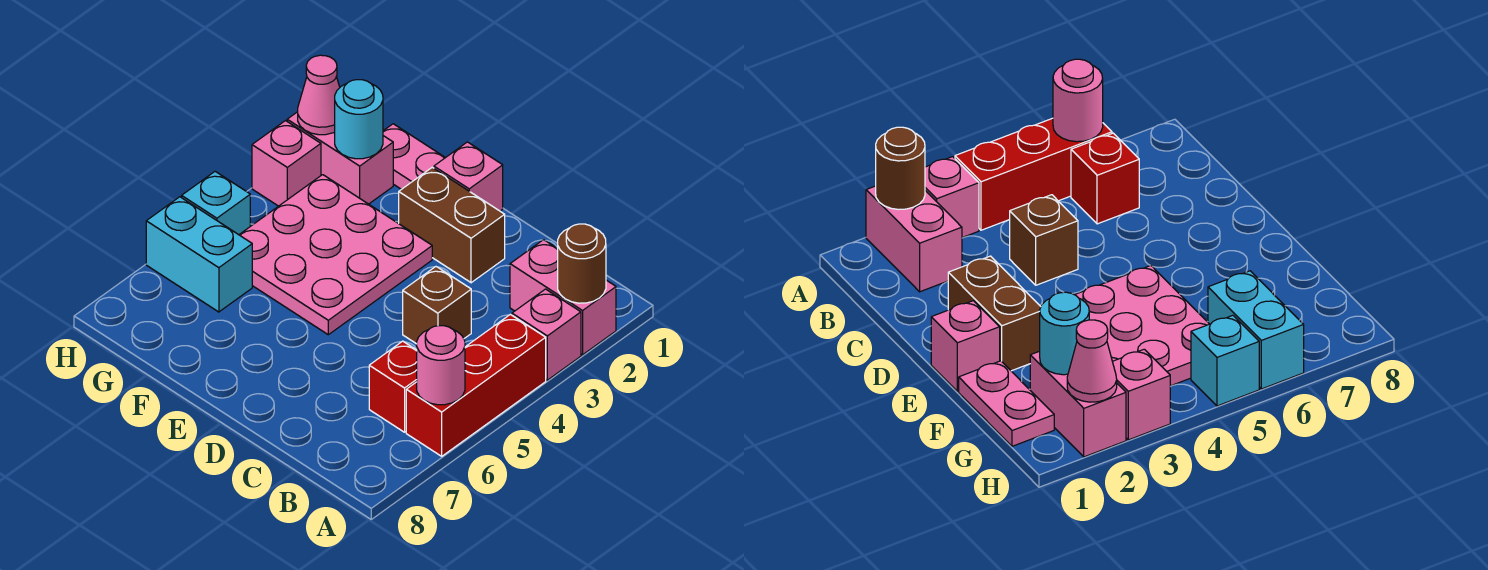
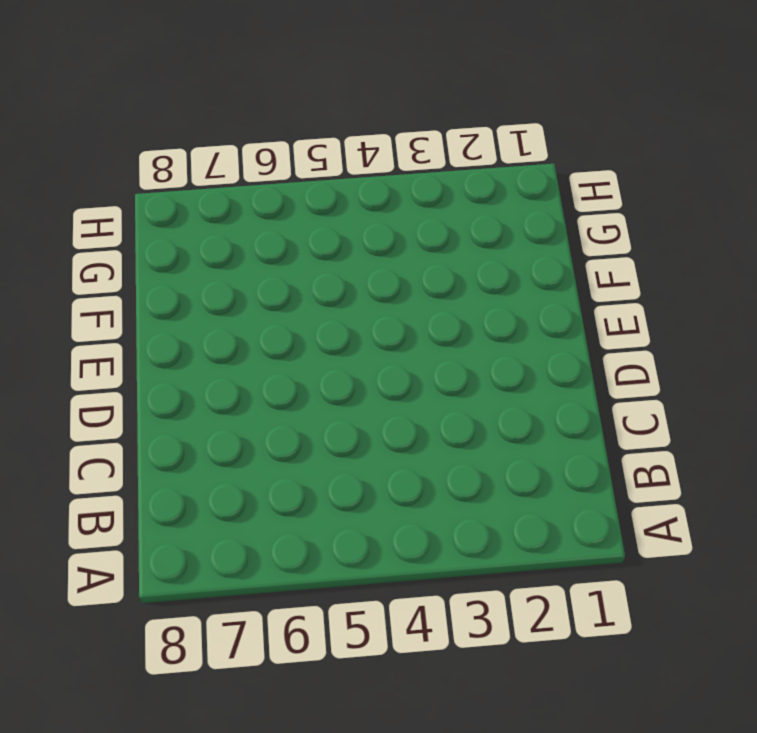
none -> pink 1x2 brick [510,240,616,355]
none -> pink 1x1 brick [512,289,581,380]
none -> red 1x3 brick [406,314,546,456]

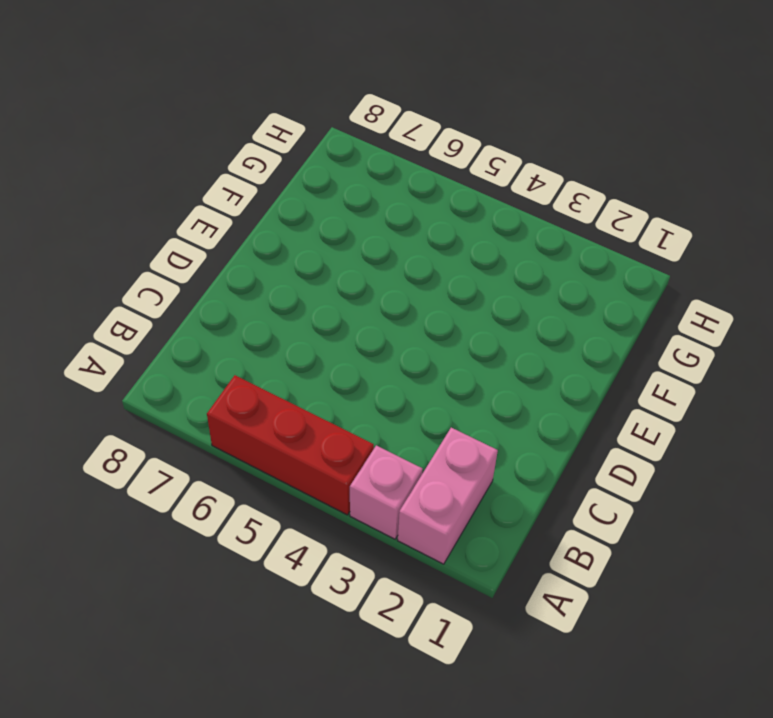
none -> red 1x1 brick [369,341,417,432]
none -> brown 1x1 brick [403,267,471,344]
none -> brown 1x2 brick [399,167,505,283]

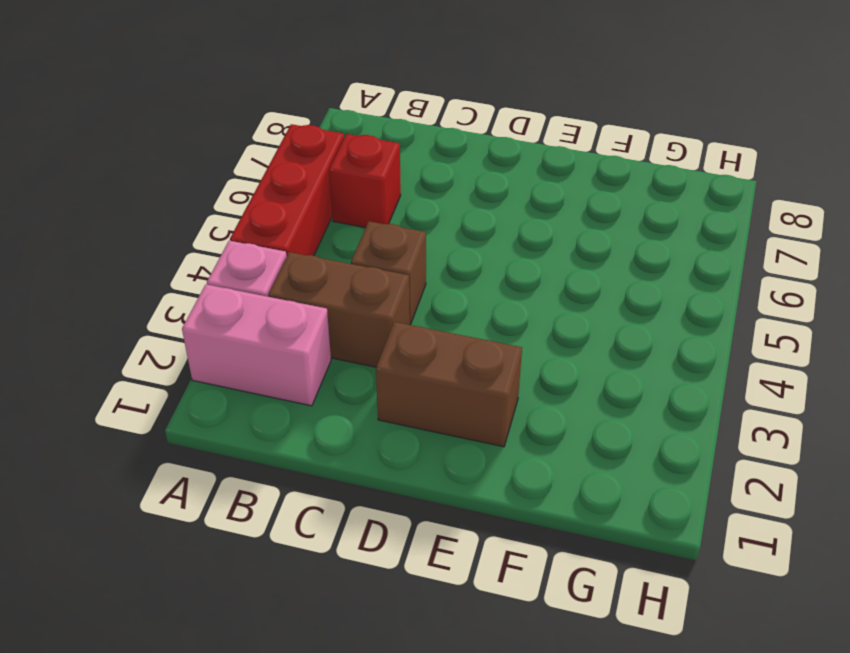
brown 1x2 brick [268,252,410,367] -> none
none -> pink 1x1 brick [434,142,503,211]
none -> pink 3x3 plate [239,175,432,335]
none -> pink 1x2 plate [383,124,445,189]

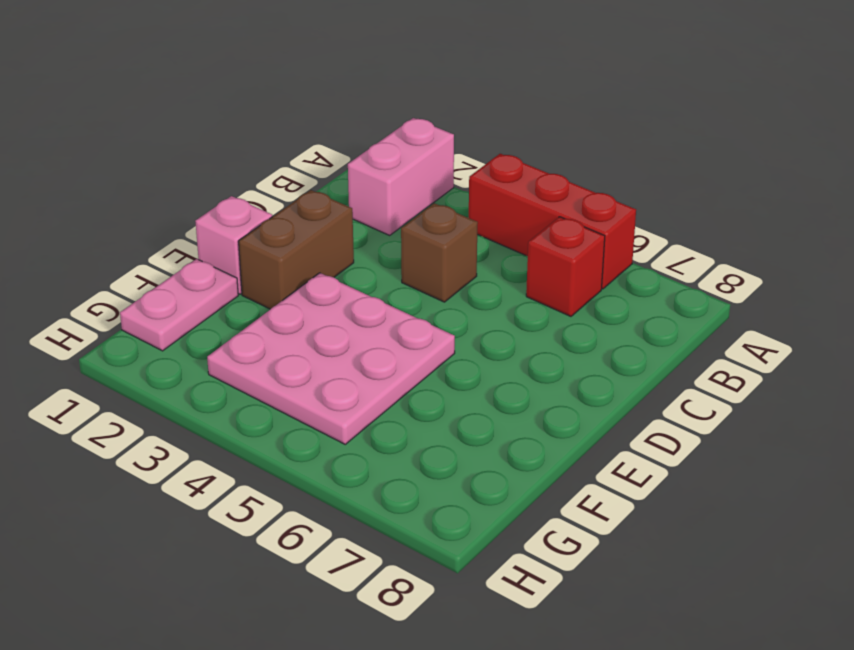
none -> pink 1x1 brick [512,289,581,380]
none -> pink 1x2 brick [287,112,393,204]
none -> cyan 1x2 brick [146,197,252,312]

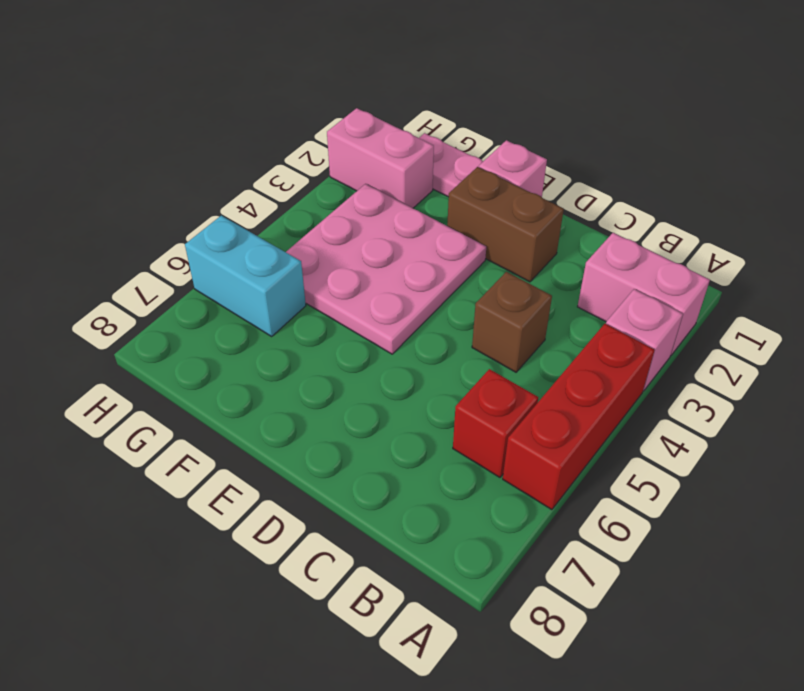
none -> pink 1x1 brick [252,121,321,206]
none -> cyan 1x1 brick [182,172,250,235]
none -> brown 1x1 round brick [557,224,606,303]

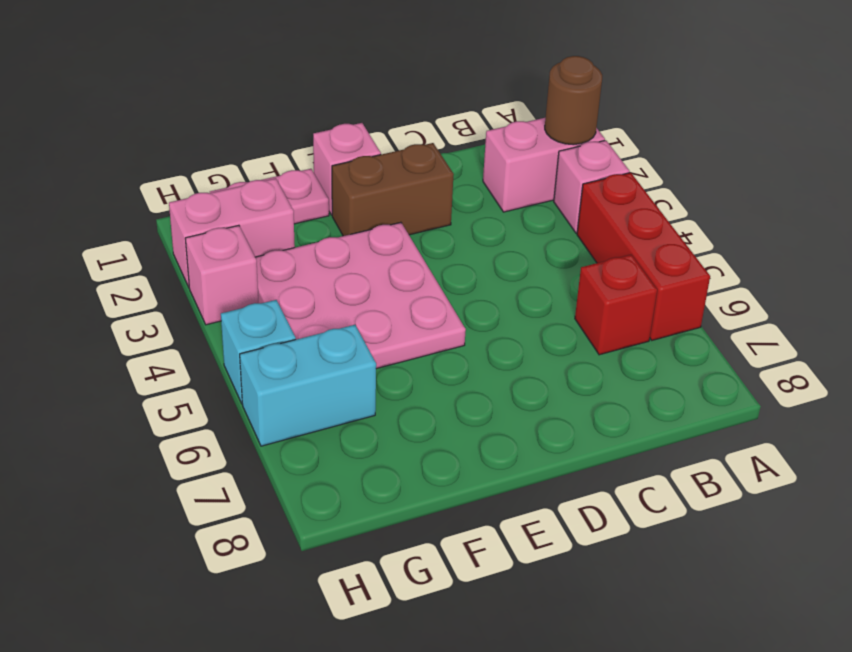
none -> brown 1x1 brick [403,267,471,344]
none -> pink 1x1 round brick [417,326,465,405]
none -> cyan 1x1 round brick [335,80,383,159]

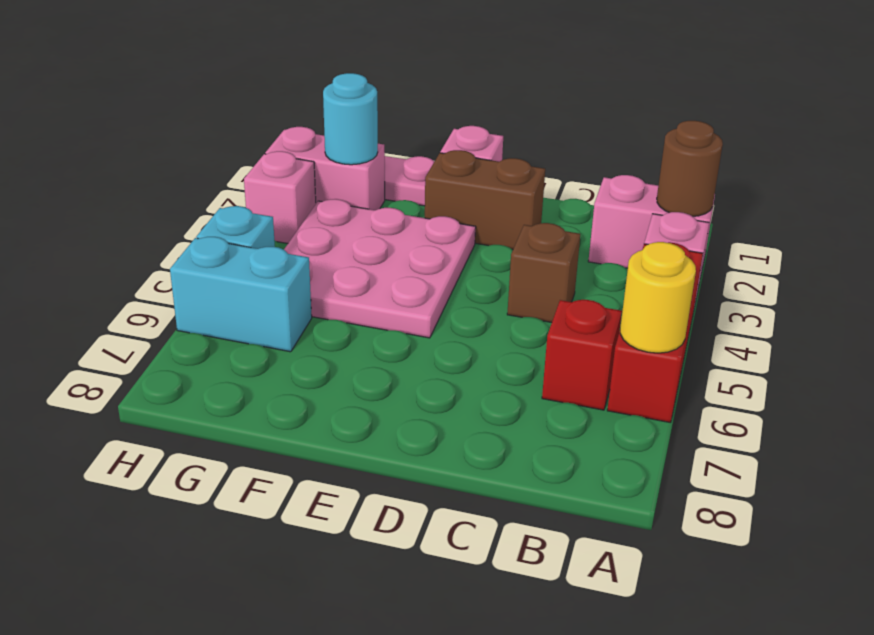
yellow 1x1 round brick [620,242,696,353] -> pink 1x1 round brick [417,326,465,405]
none -> pink 1x1 cone [298,55,340,135]

